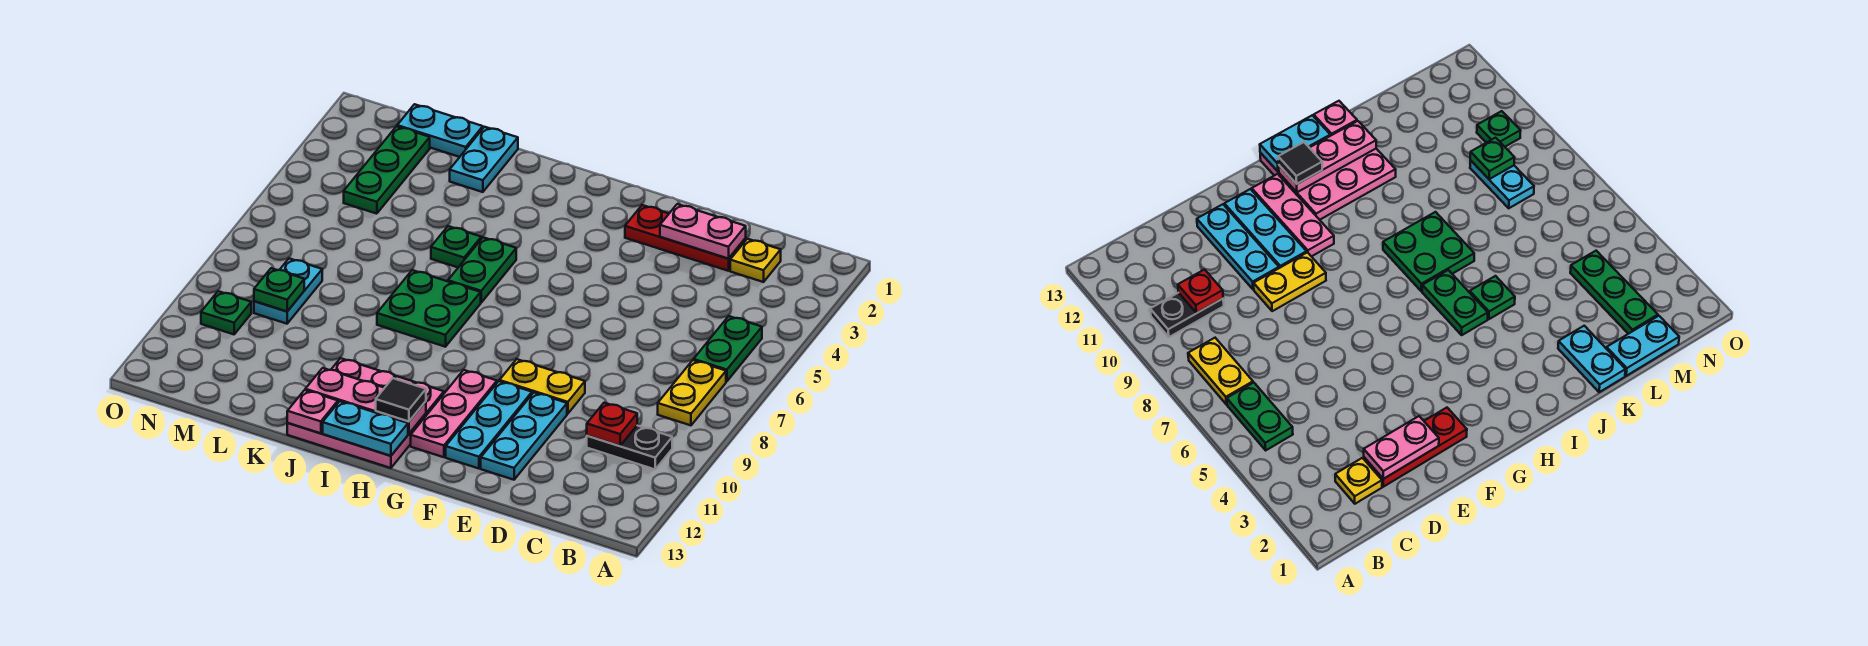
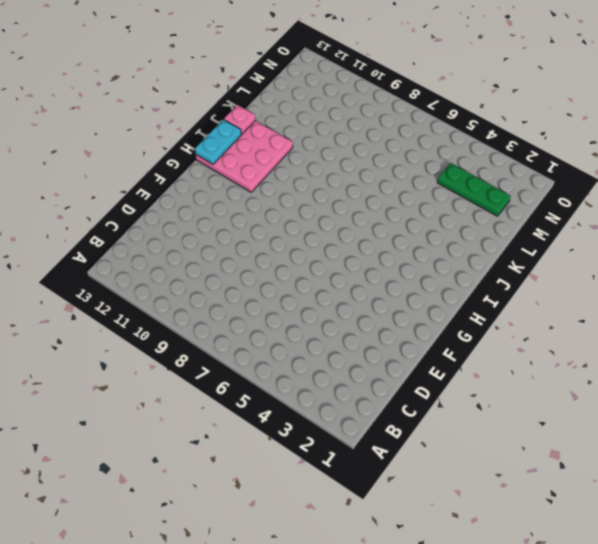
none -> green 1x2 plate [694,316,762,381]
none -> yellow 1x2 plate [658,360,726,425]
none -> black 1x2 plate [587,426,672,469]

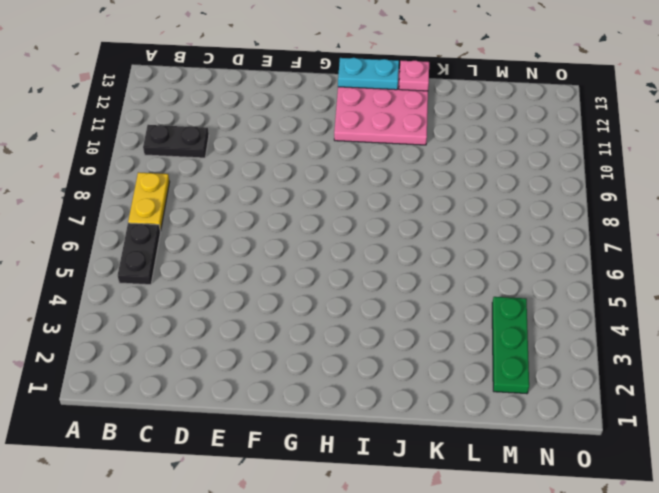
black 1x2 plate [118,223,160,285] -> green 1x2 plate [694,316,762,381]
none -> yellow 1x1 plate [730,239,781,282]
none -> red 1x3 plate [625,205,746,271]
none -> yellow 1x2 plate [499,359,585,414]

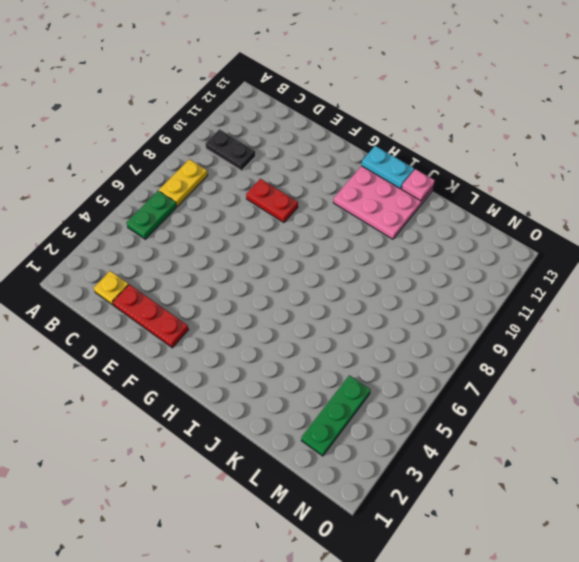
red 1x2 plate [246,179,298,222] -> yellow 1x2 plate [499,359,585,414]
none -> cyan 1x3 plate [481,393,567,480]
none -> cyan 1x3 plate [446,381,532,468]
none -> pink 1x3 plate [411,370,497,457]

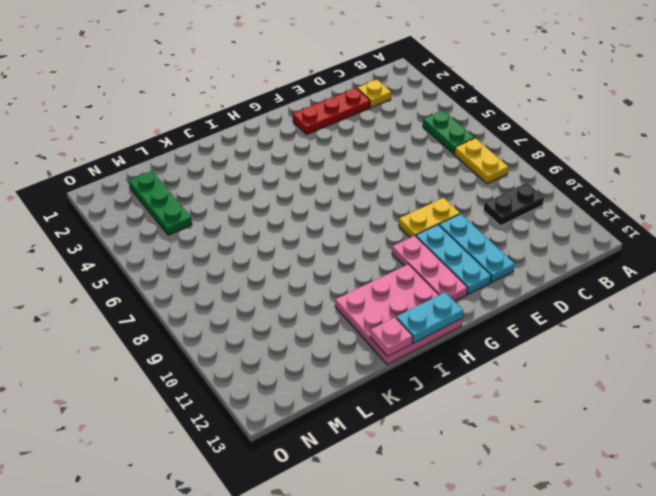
none -> green 1x2 plate [448,237,516,302]
none -> green 2x2 plate [377,270,481,347]
none -> green 1x1 plate [431,226,481,267]

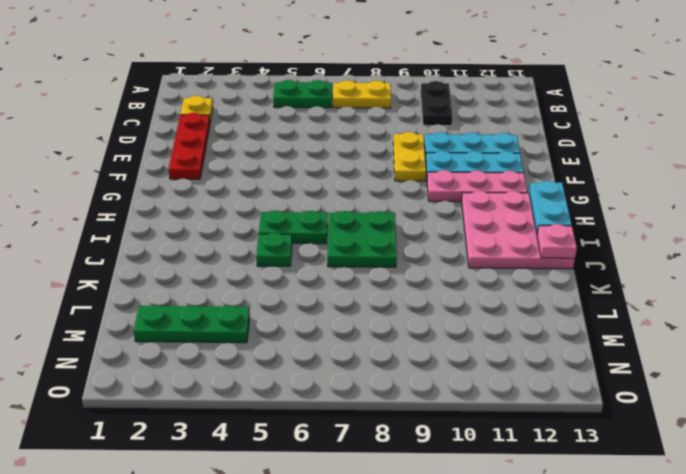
none -> cyan 1x2 plate [450,127,518,192]
none -> cyan 1x2 plate [397,104,483,157]
none -> cyan 1x2 plate [254,259,322,324]

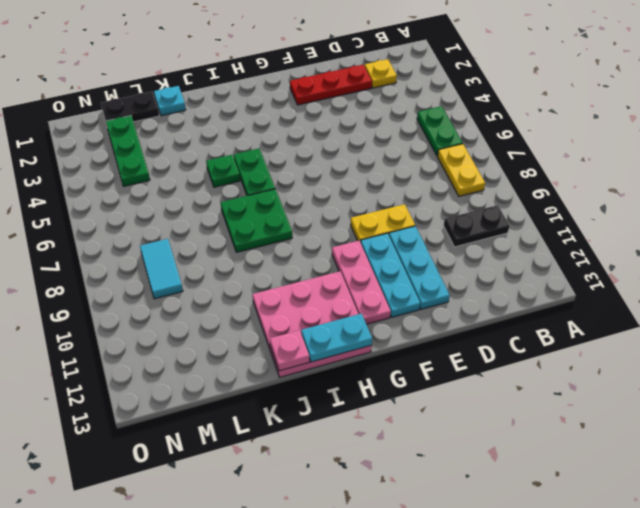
cyan 1x1 plate [154,86,186,116] -> cyan 1x2 plate [450,127,518,192]
black 1x2 plate [101,92,159,122] -> cyan 1x2 plate [397,104,483,157]
cyan 1x2 tile [140,239,183,299] -> cyan 1x2 plate [254,259,322,324]
none -> green 1x1 plate [201,291,251,334]
none -> red 1x1 plate [587,403,637,446]
none -> pink 1x2 plate [660,204,746,259]

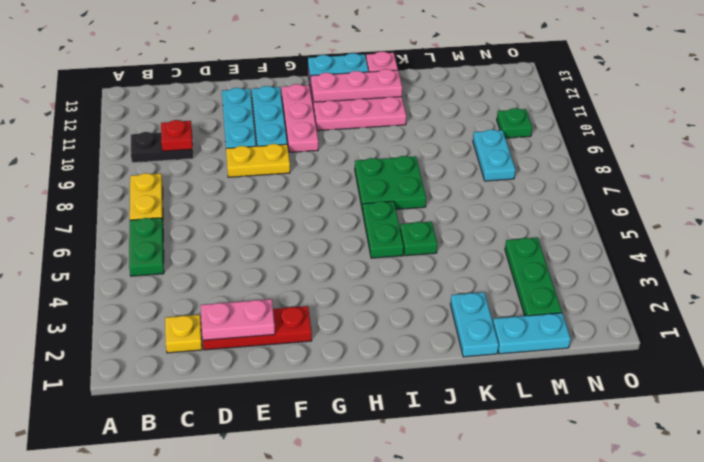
none -> green 1x1 plate [254,268,304,311]
none -> black 1x1 tile [376,378,426,422]

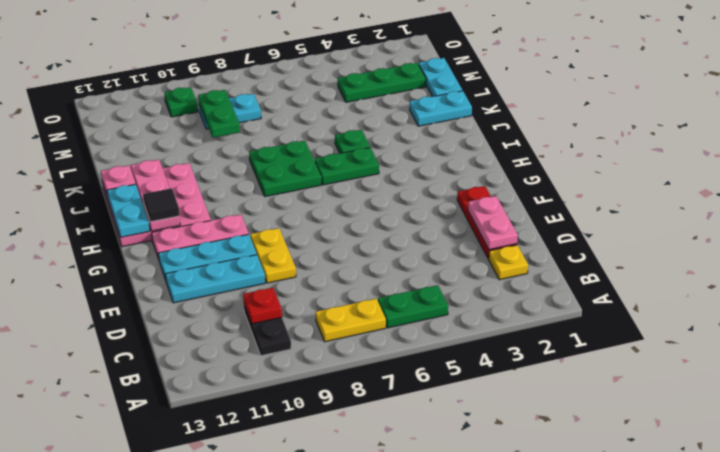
green 1x2 plate [198,90,240,138] -> green 1x1 plate [254,268,304,311]

